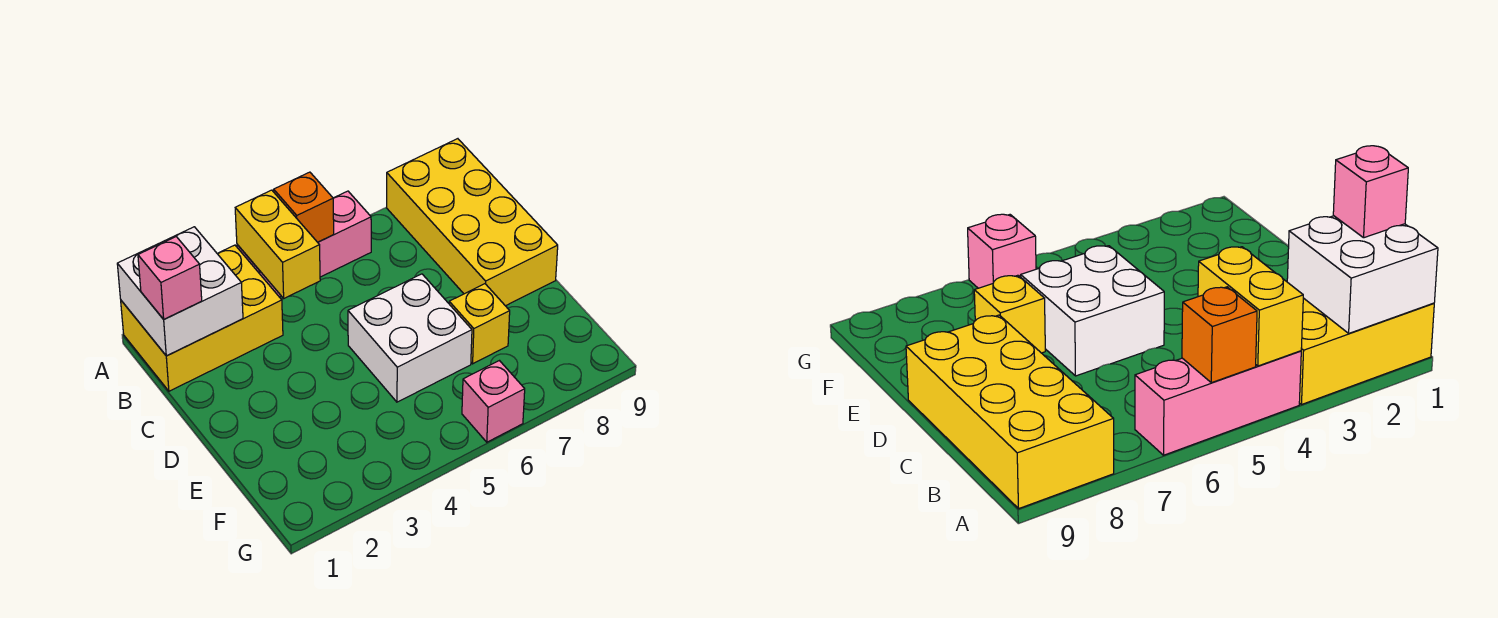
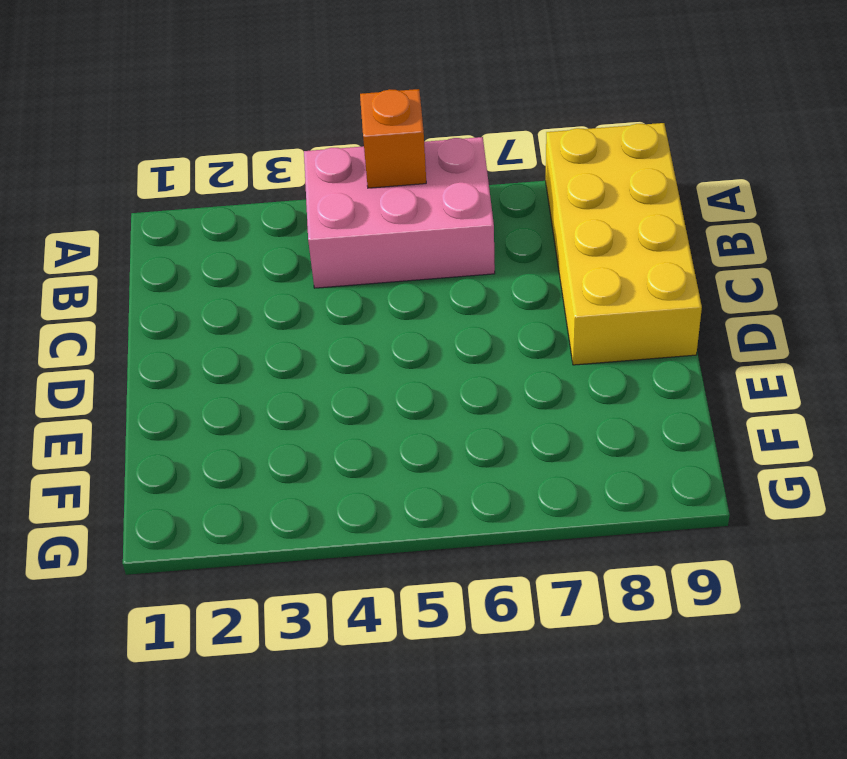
pink 2x3 brick [304,137,495,288] -> pink 1x3 brick [237,191,371,297]
none -> yellow 2x3 brick [121,245,283,391]
none -> white 2x2 brick [348,274,472,402]

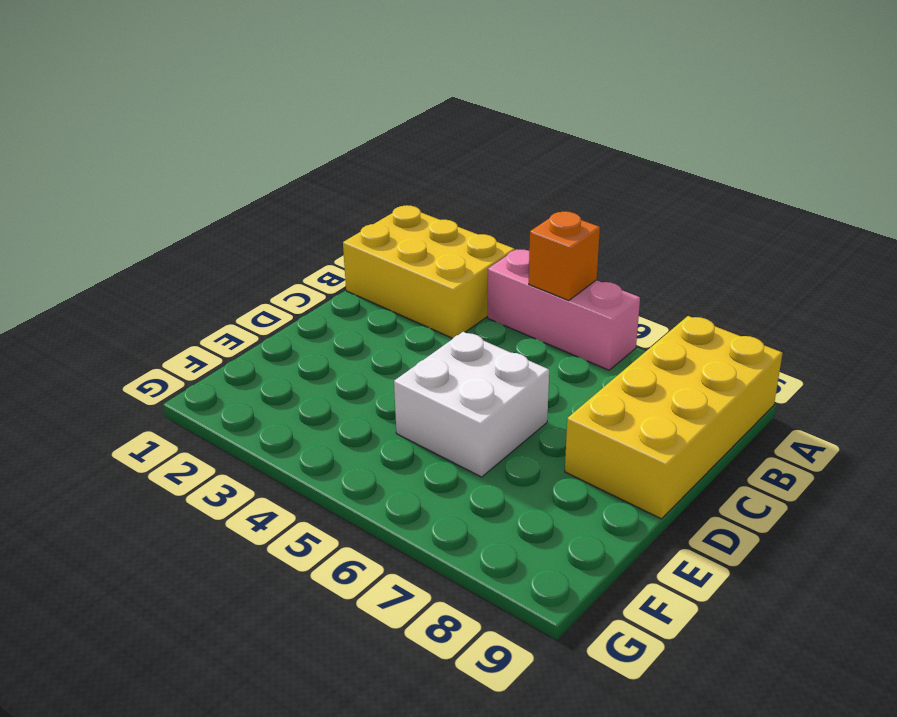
none -> yellow 1x1 brick [449,284,510,364]
none -> pink 1x1 brick [462,361,525,442]

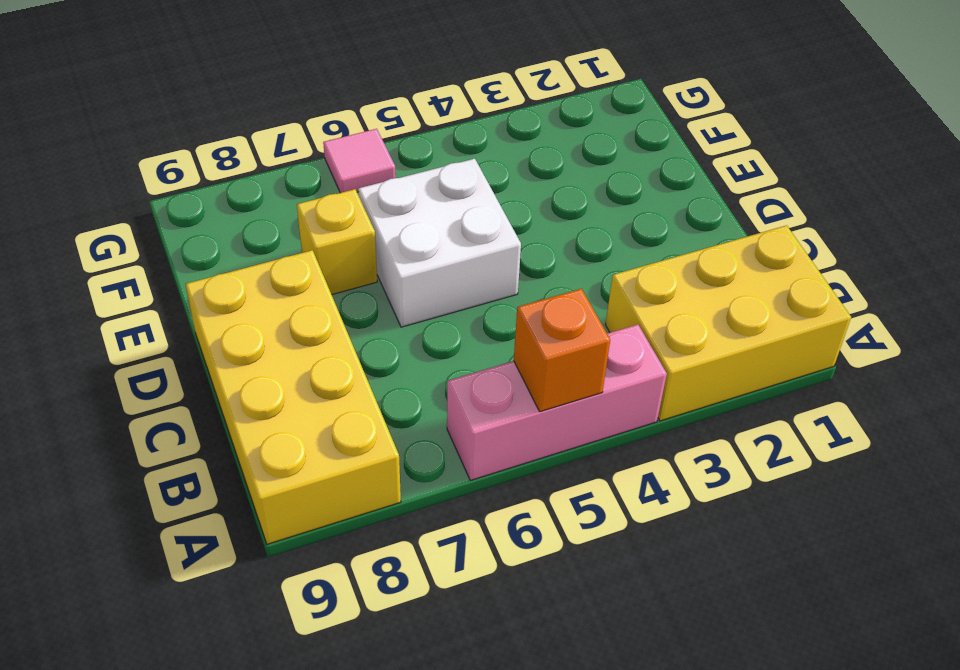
pink 1x1 tile [323,129,396,193] -> pink 1x1 brick [462,361,525,442]
none -> white 2x2 brick [117,227,243,356]
none -> yellow 1x2 brick [235,190,320,298]

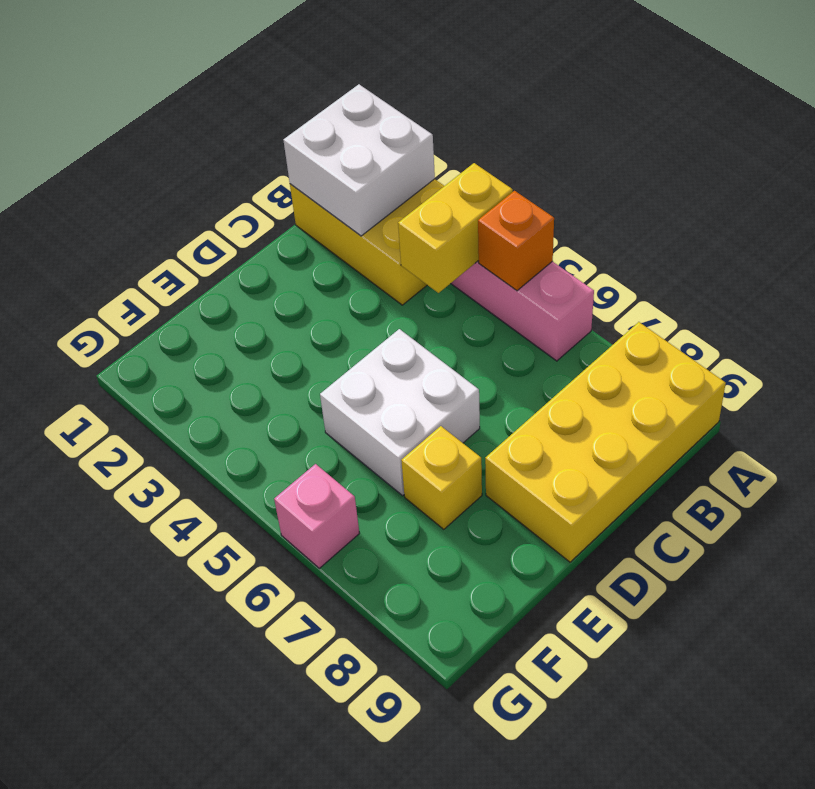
none -> pink 1x1 brick [138,237,202,319]

